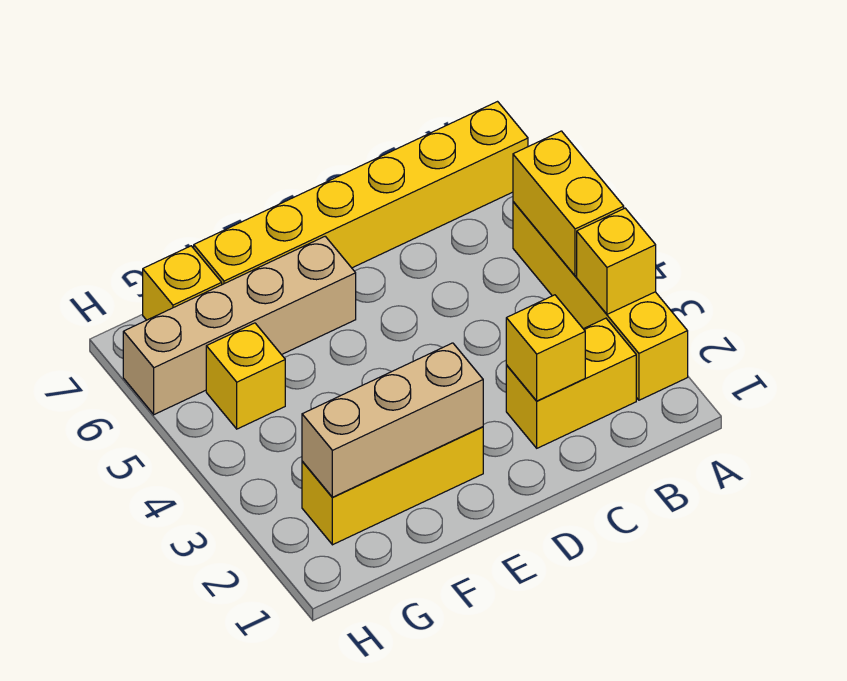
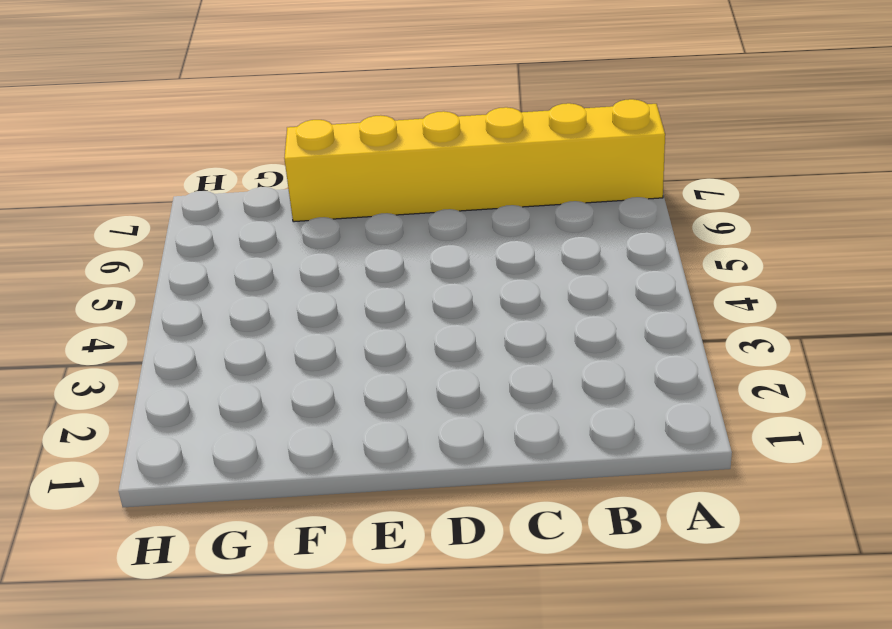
none -> yellow 1x4 brick [513,202,688,400]
none -> yellow 1x2 brick [506,318,636,448]

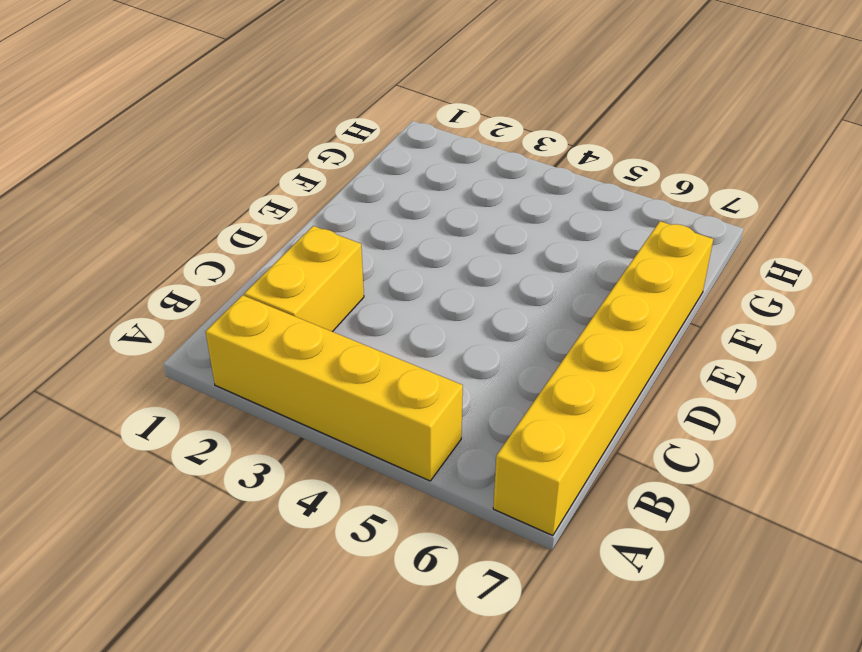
none -> yellow 1x3 brick [302,427,483,545]
none -> tan 1x4 brick [123,236,356,415]

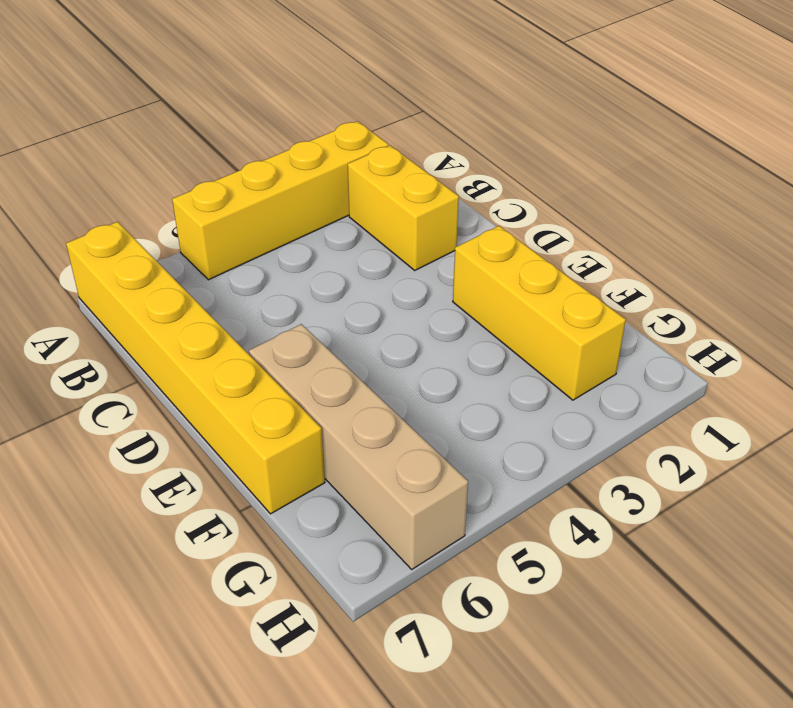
none -> yellow 1x1 brick [206,323,285,429]
none -> yellow 1x1 brick [143,246,222,320]

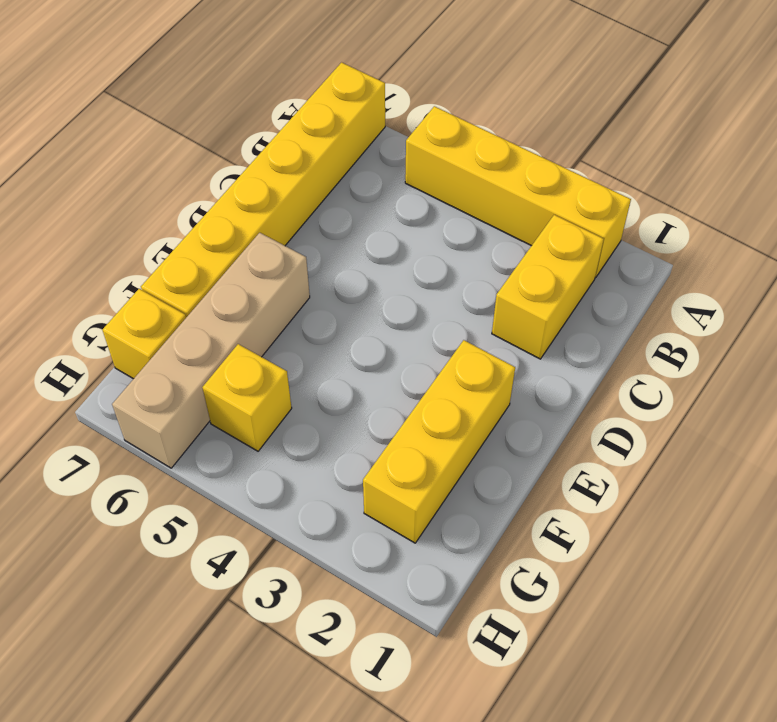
none -> yellow 1x1 brick [577,208,656,314]
none -> yellow 1x2 brick [513,131,624,276]

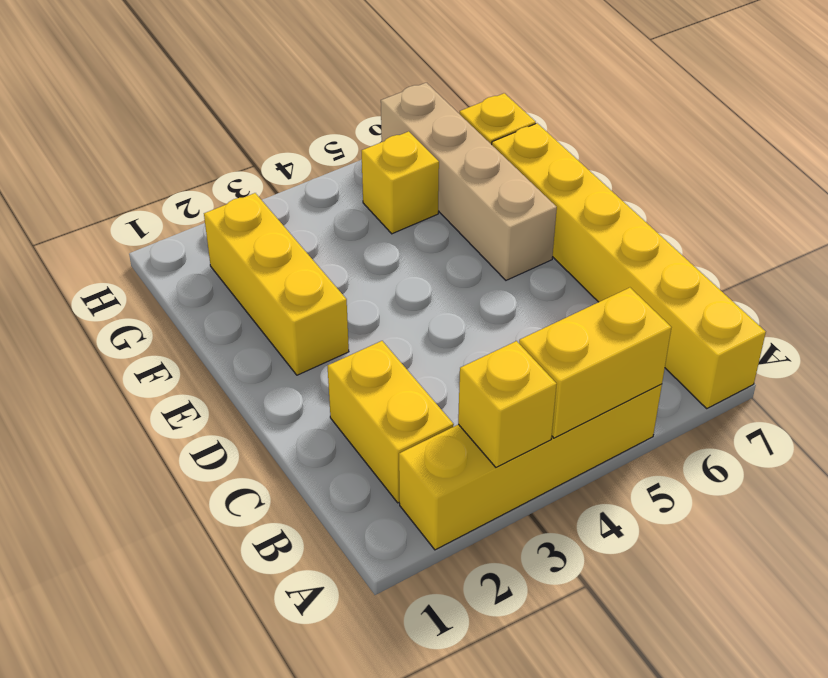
none -> yellow 1x1 brick [506,295,585,401]
none -> tan 1x3 brick [302,343,483,497]

